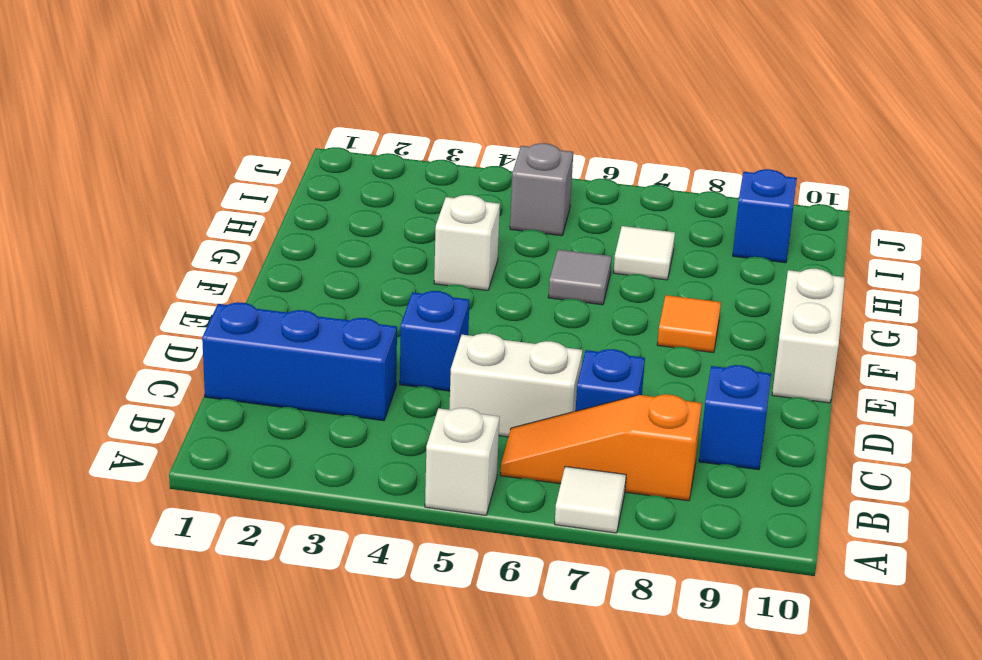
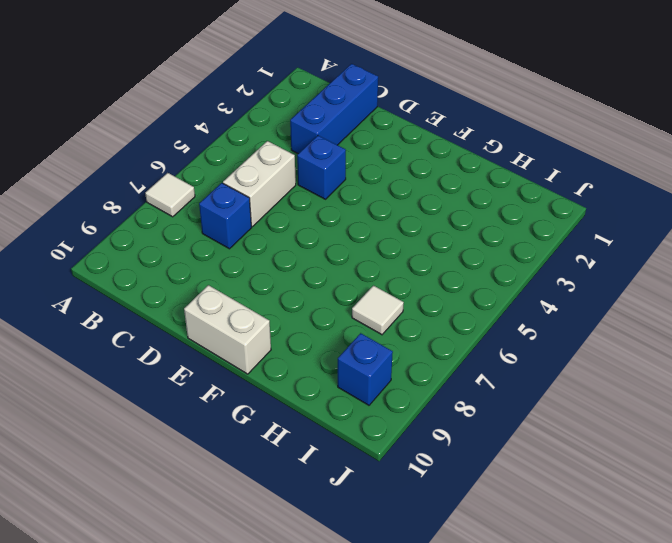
none -> white 1x1 brick [425,408,500,515]
none -> orange 1x3 slope [500,394,702,501]
none -> blue 1x1 brick [699,365,771,470]

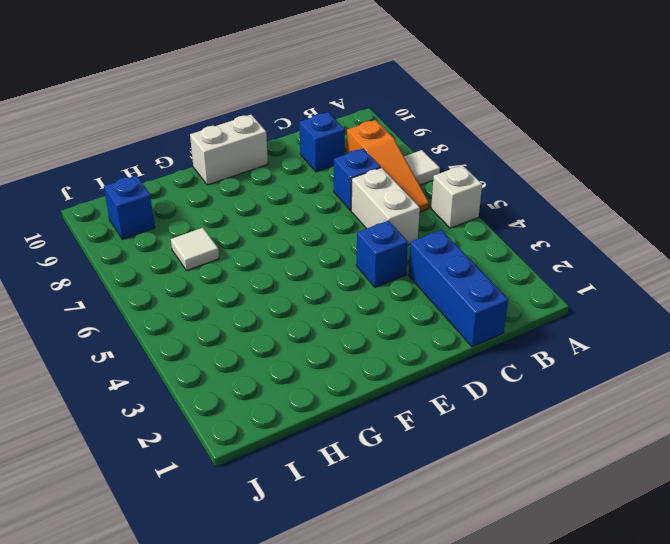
none -> orange 1x1 tile [657,295,721,353]
none -> white 1x1 brick [434,195,500,290]
none -> grey 1x1 tile [548,250,612,305]

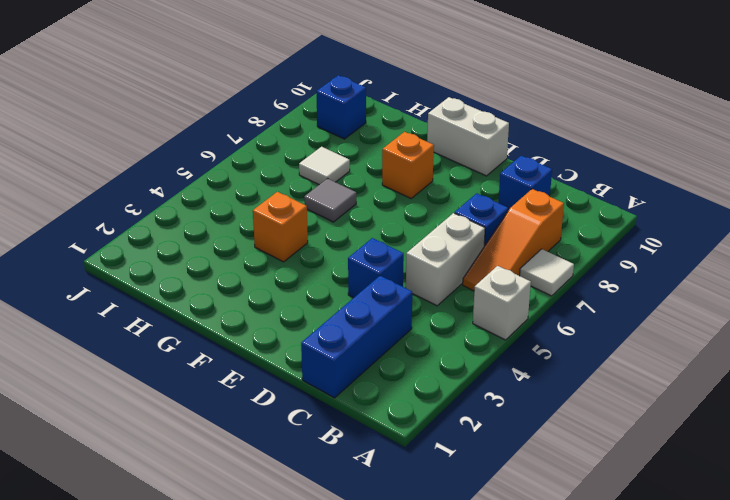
orange 1x1 brick [382,132,434,198] -> orange 1x1 tile [657,295,721,353]
orange 1x1 brick [253,192,308,262] -> white 1x1 brick [434,195,500,290]
none -> grey 1x1 brick [510,143,573,236]

